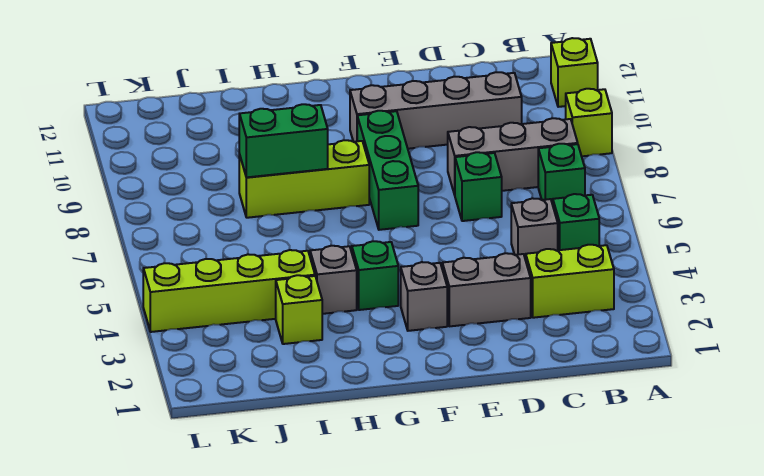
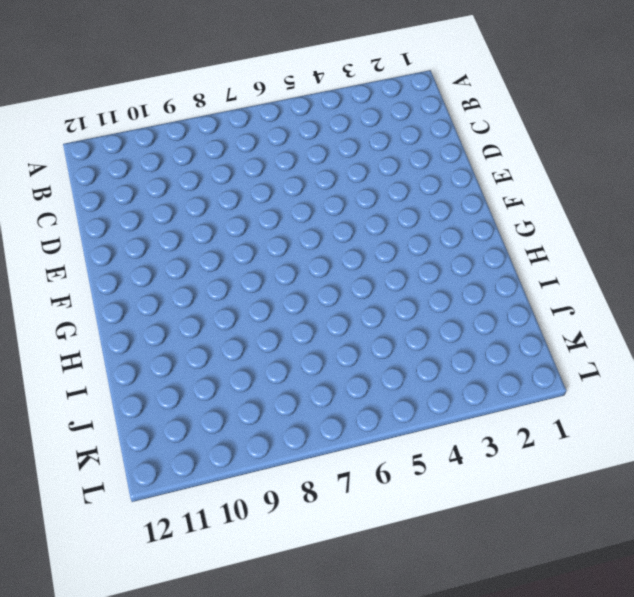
none -> lime 1x1 brick [566,89,612,156]
none -> lime 1x1 brick [551,38,598,107]
none -> lime 1x2 brick [526,245,614,318]

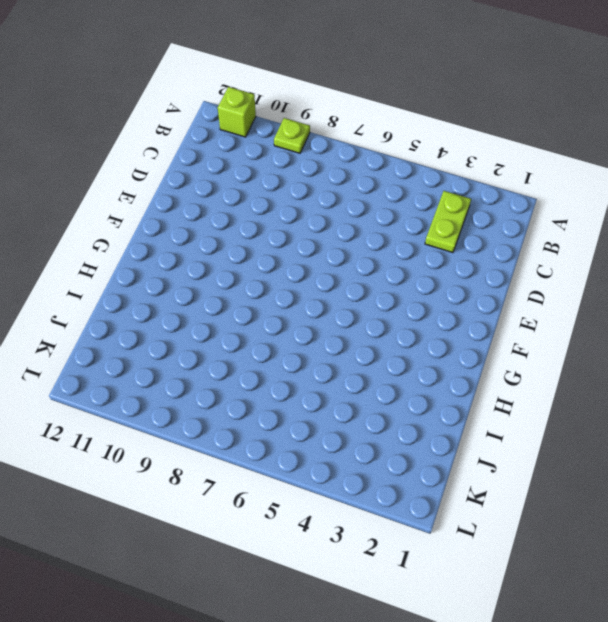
lime 1x1 plate [274,118,310,153] -> lime 1x1 brick [566,89,612,156]
lime 1x2 plate [425,191,471,253] -> lime 1x2 brick [526,245,614,318]
none -> green 1x1 brick [553,194,599,250]
none -> green 1x1 brick [538,144,585,205]
none -> grey 1x3 brick [448,118,578,195]

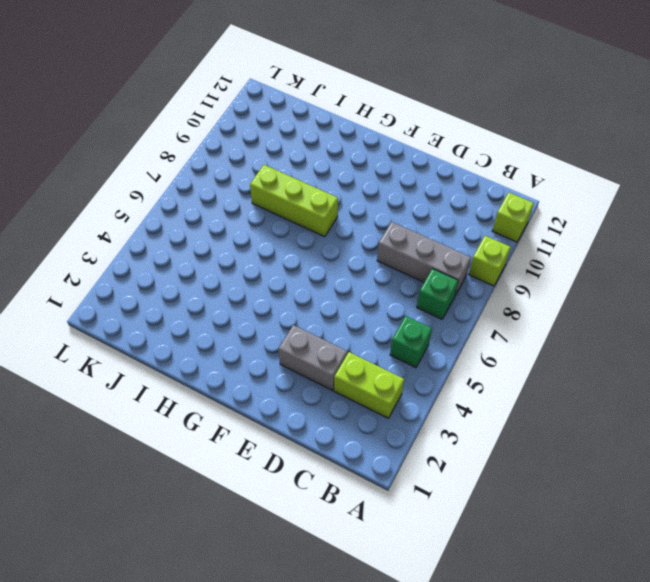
none -> grey 1x1 brick [511,198,558,260]
none -> grey 1x4 brick [350,72,522,149]
none -> green 1x1 brick [455,152,502,221]

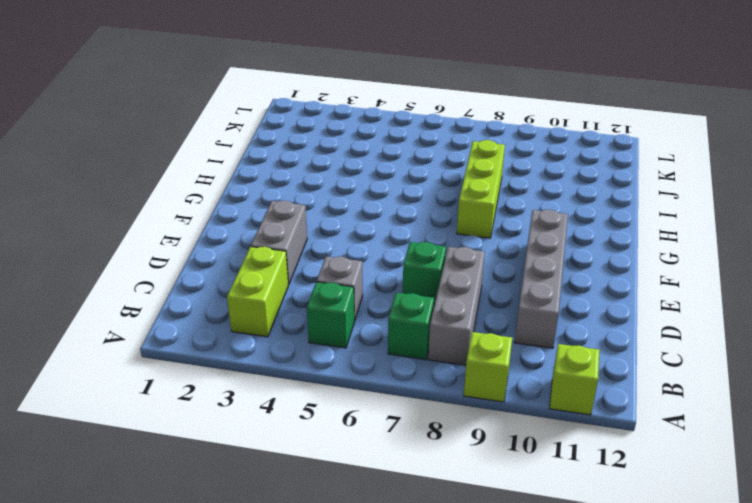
none -> grey 1x1 brick [401,262,447,331]
none -> green 1x3 brick [357,111,418,230]
none -> green 1x1 brick [352,241,398,310]

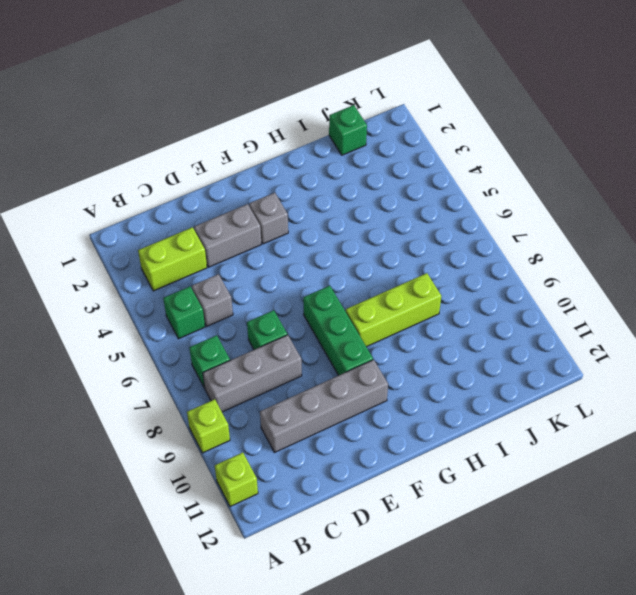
green 1x1 brick [329,105,367,155] -> green 1x1 brick moved to [352,241,398,310]
none -> grey 1x1 brick [310,246,357,314]
none -> lime 1x1 brick [276,275,322,344]
none -> lime 1x4 brick [143,250,315,332]

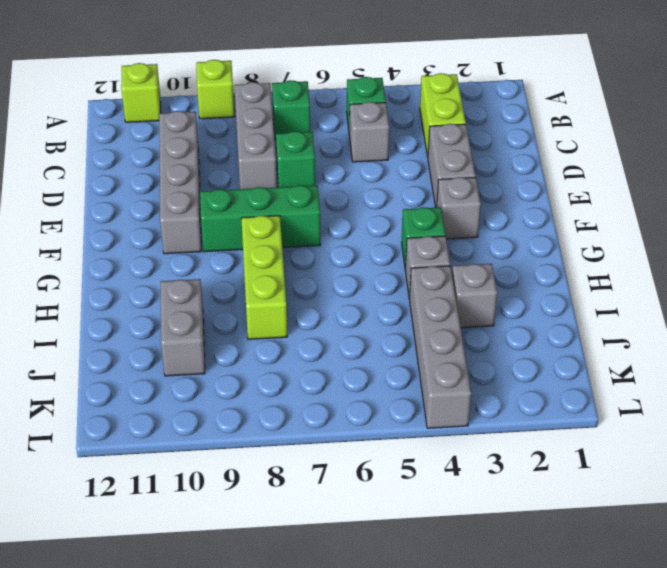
grey 1x1 brick [452,264,497,328] -> lime 1x1 brick [276,275,322,344]
grey 1x4 brick [410,266,471,428] -> lime 1x4 brick [143,250,315,332]
grey 1x2 brick [161,279,205,376] -> none
none -> green 1x2 brick [239,104,328,177]

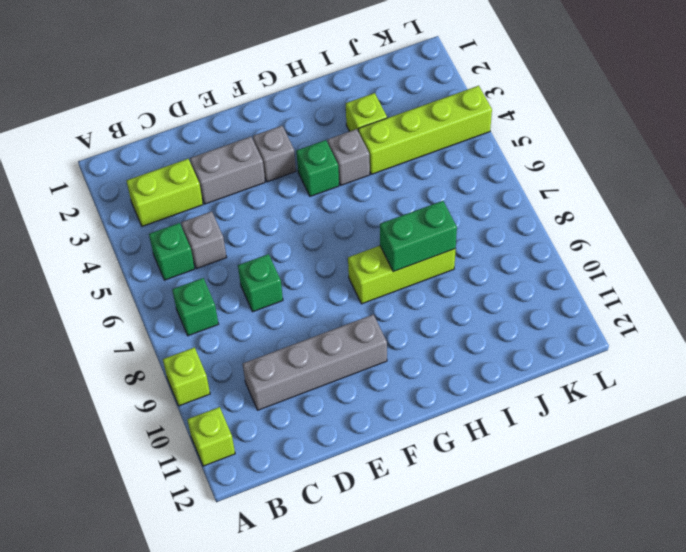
none -> grey 1x3 brick [448,118,578,195]
none -> green 1x3 brick [357,111,418,230]

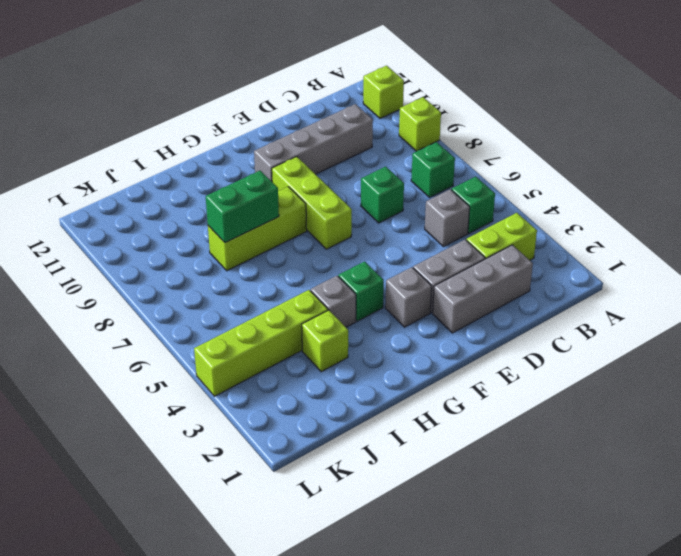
grey 1x3 brick [433,245,533,333] -> grey 1x3 brick moved to [448,118,578,195]
lime 1x3 brick [272,157,352,249] -> green 1x3 brick [357,111,418,230]

